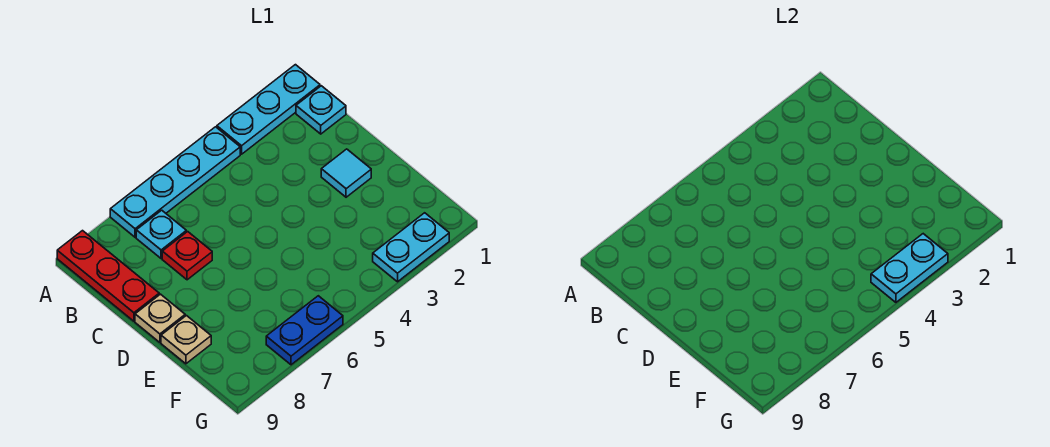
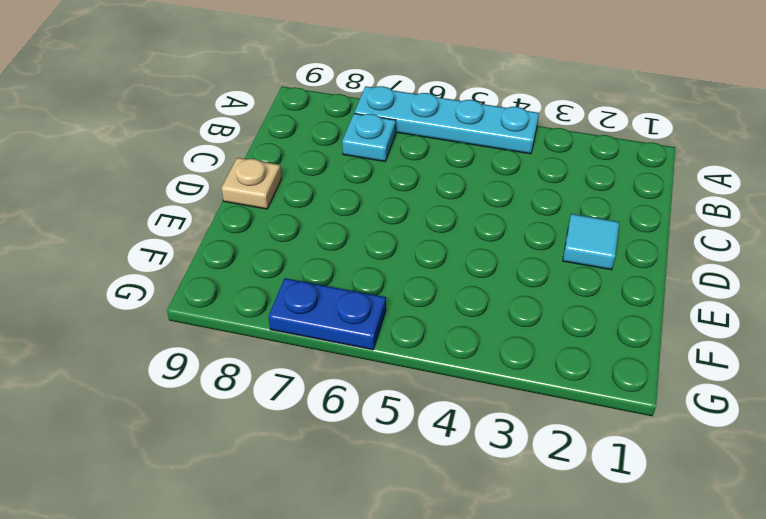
none -> cyan 1x3 plate [217,65,320,154]
none -> red 1x3 plate [57,231,159,321]
none -> cyan 1x1 plate [296,86,346,134]

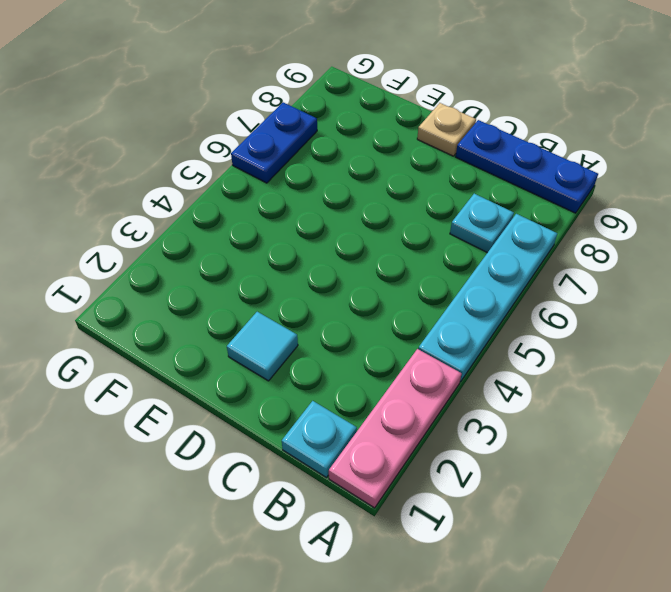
pink 1x3 plate [329,349,462,508] -> cyan 1x3 plate [217,65,320,154]
blue 1x3 plate [456,120,598,213] -> red 1x3 plate [57,231,159,321]
none -> red 1x1 plate [162,232,212,280]
none -> tan 1x1 plate [161,316,211,364]
none -> cyan 1x2 plate [373,213,449,282]

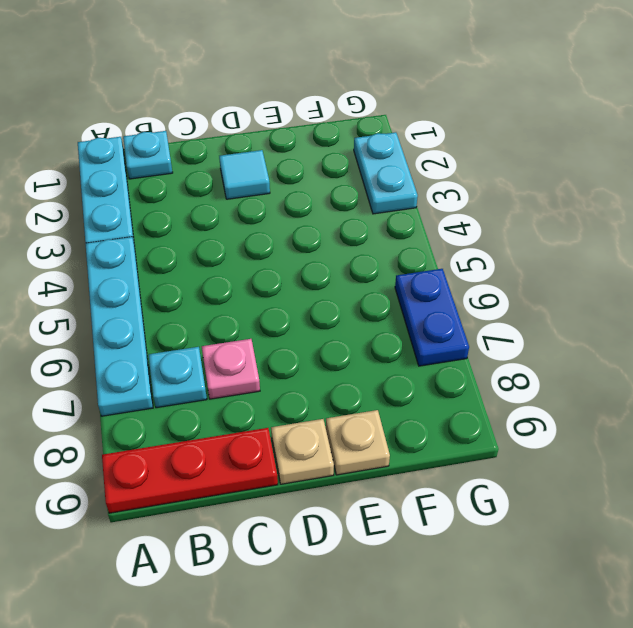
pink 1x1 plate [202,339,260,399] -> red 1x1 plate [162,232,212,280]
none -> cyan 1x2 plate [871,234,948,302]

